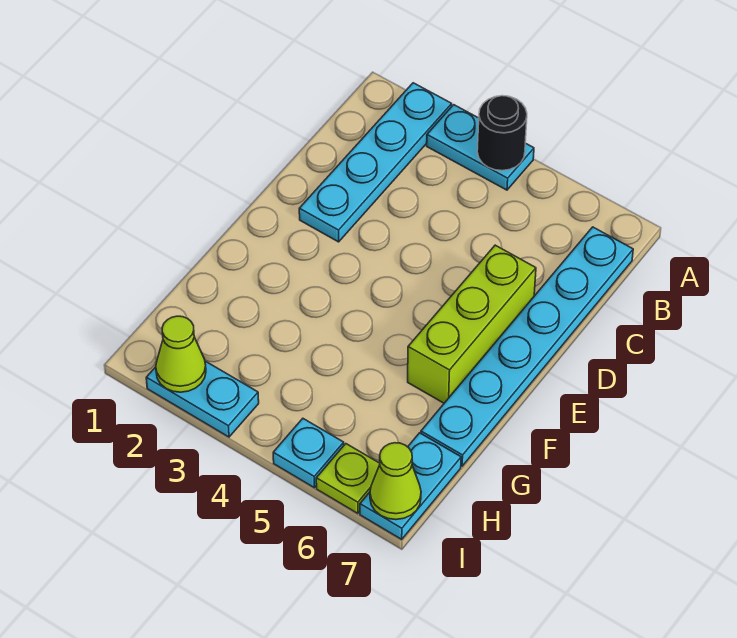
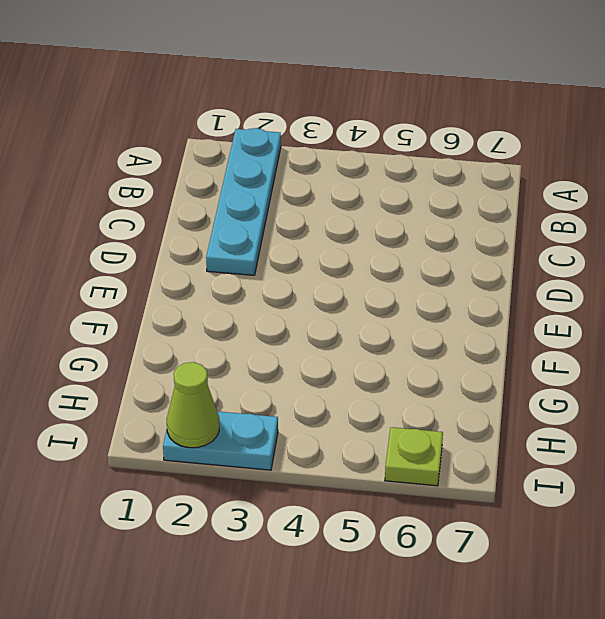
none -> cyan 1x2 plate [427,105,534,190]
none -> cyan 1x6 plate [421,227,633,466]

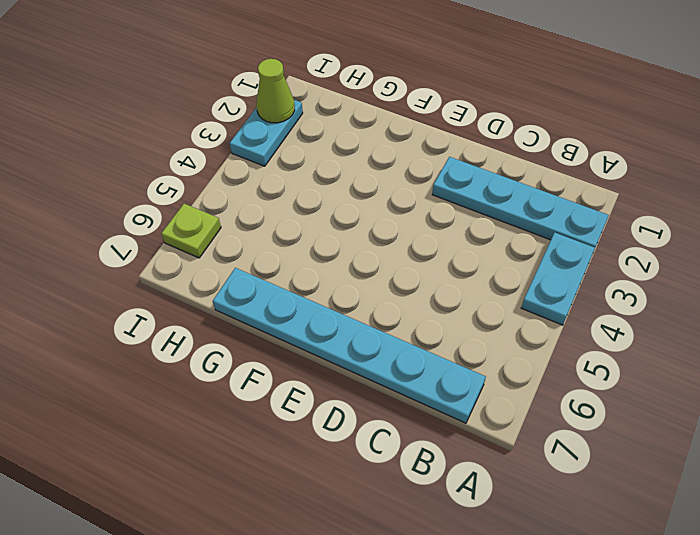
none -> lime 1x3 brick [408,245,536,403]
none -> cyan 1x2 plate [360,433,461,539]

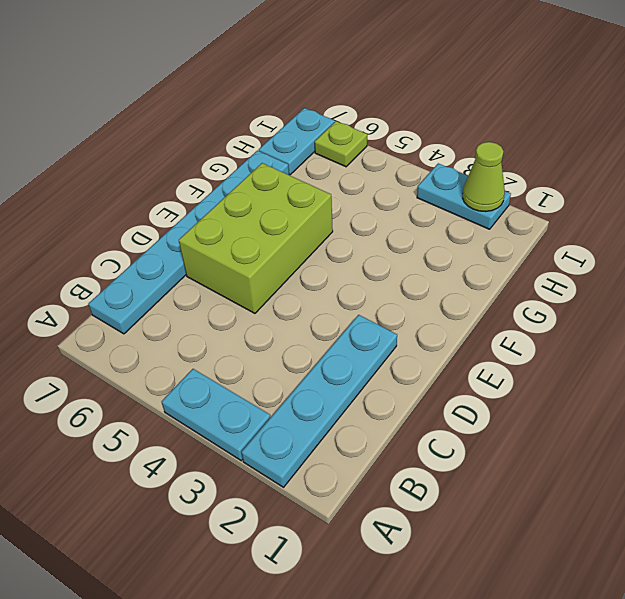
lime 2x3 brick [179,163,333,313] -> lime 1x3 brick [408,245,536,403]
none -> cyan 1x1 plate [273,419,344,488]
none -> black 1x1 round brick [477,96,527,171]

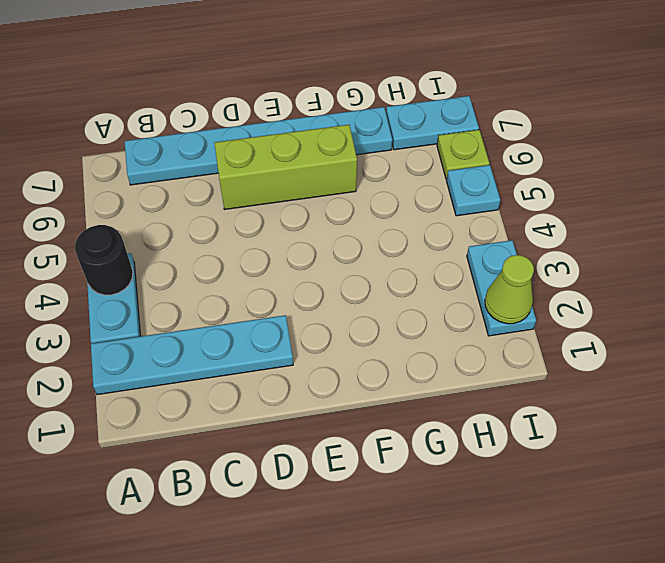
none -> lime 1x1 cone [370,443,421,520]

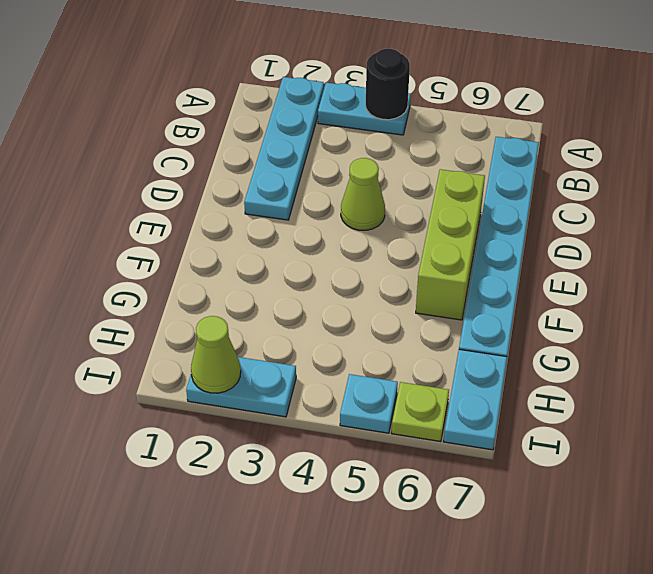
lime 1x1 cone [341,158,385,230] -> lime 1x1 cone moved to [370,443,421,520]

